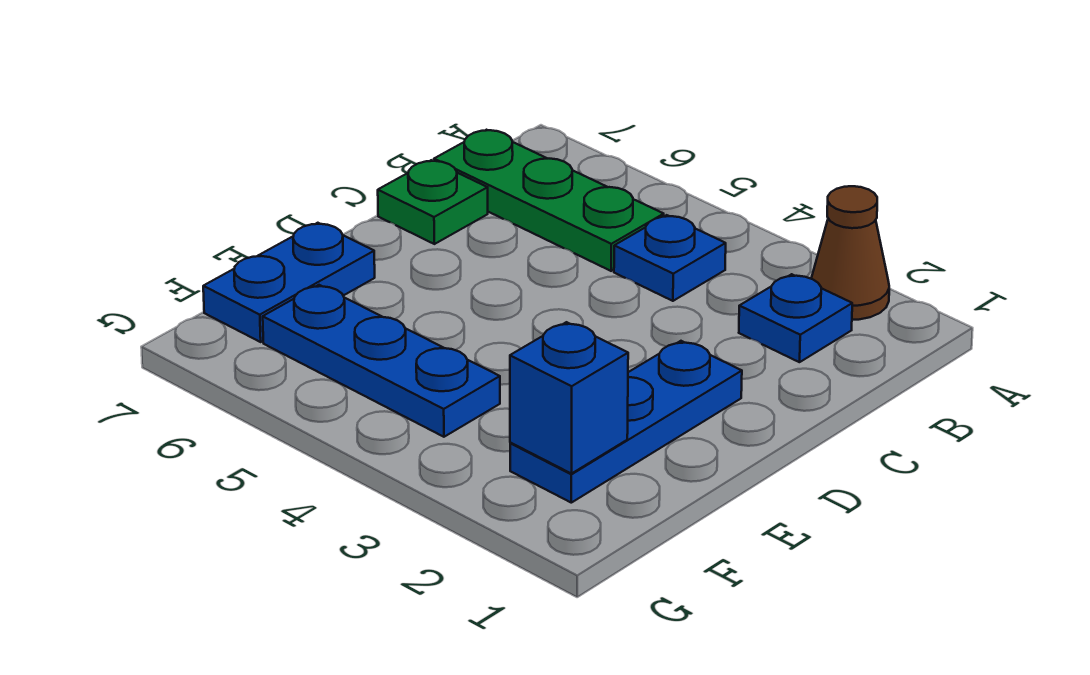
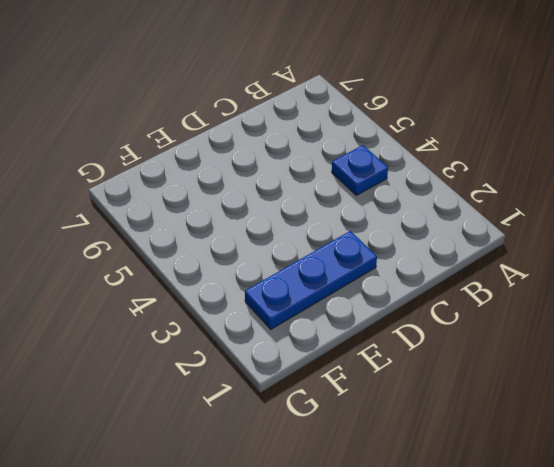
none -> brown 1x1 cone [811,186,889,320]
none -> blue 1x1 plate [739,274,852,362]

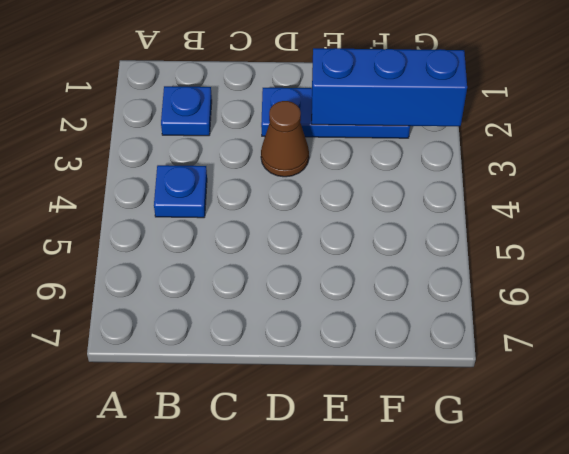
brown 1x1 cone [261,101,309,177] -> brown 1x1 cone moved to [811,186,889,320]
blue 1x3 brick [312,48,467,126] -> blue 1x1 brick [510,322,628,474]
none -> green 1x3 plate [434,130,664,271]
none -> green 1x1 plate [378,160,488,244]

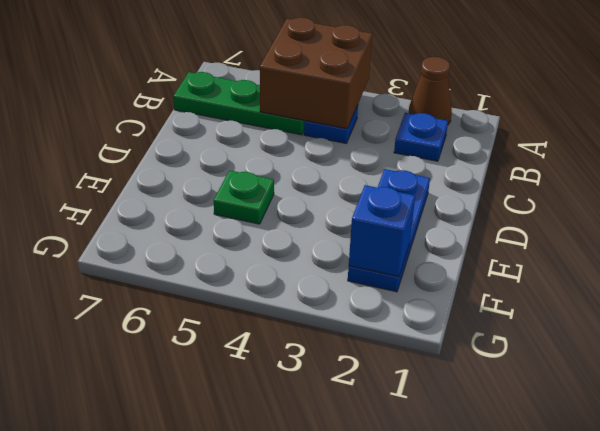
brown 2x2 brick [260,18,372,129] -> none
green 1x1 plate [214,170,274,224] -> green 1x1 plate moved to [378,160,488,244]
none -> blue 1x2 plate [203,223,375,342]
none -> blue 1x3 plate [263,285,500,437]

